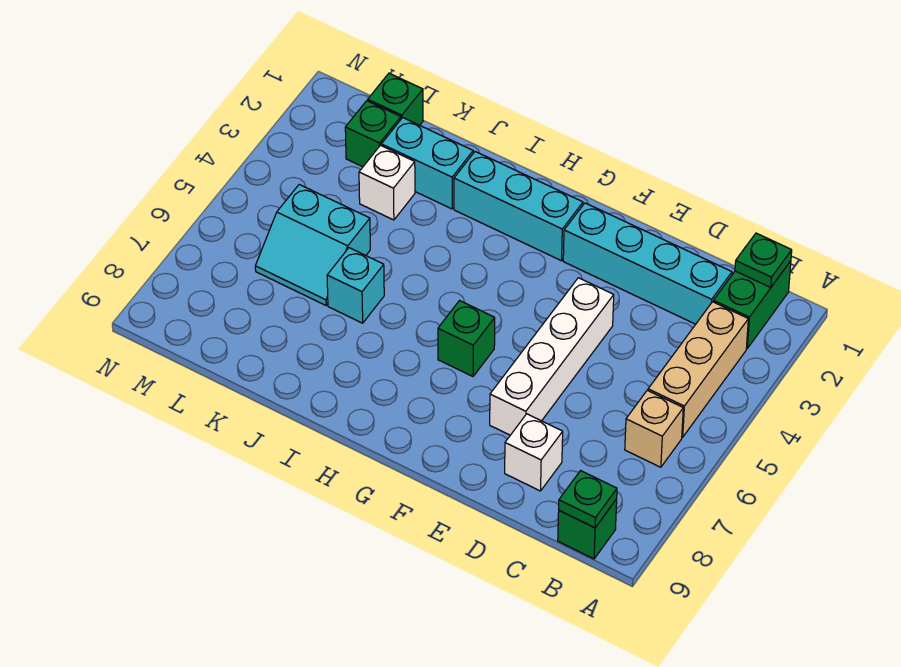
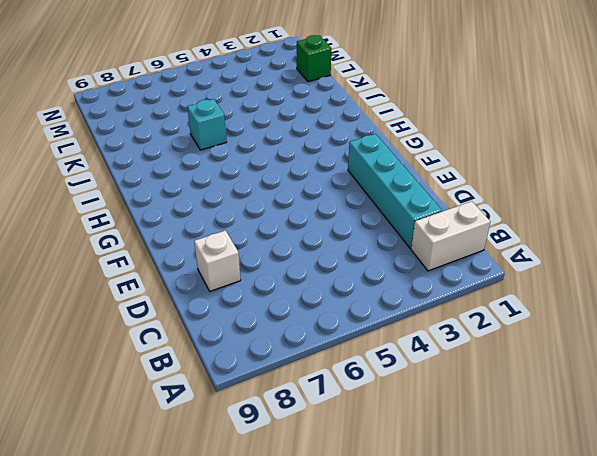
white 1x2 brick [411,201,490,271] -> green 1x2 brick [713,261,791,348]
none -> tan 1x3 brick [648,302,748,437]
none -> tan 1x1 brick [625,390,683,467]
none -> green 1x1 brick [558,499,617,559]

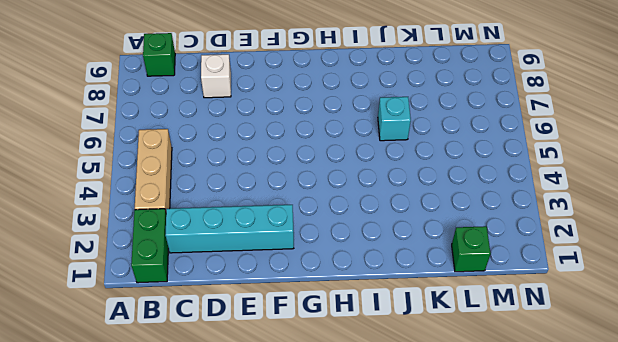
none -> tan 1x1 brick [625,390,683,467]
none -> white 1x4 brick [490,278,614,435]
none -> cyan 1x3 brick [454,152,583,261]

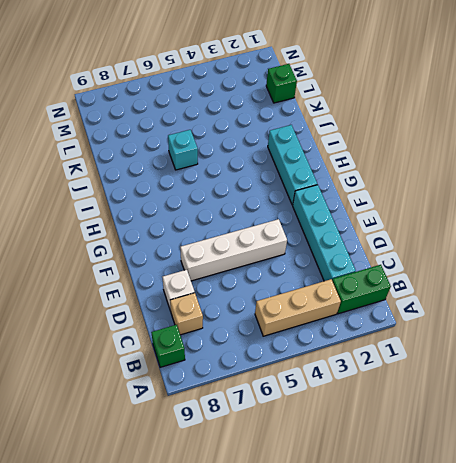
tan 1x1 brick [170,293,203,335] -> tan 1x1 brick moved to [625,390,683,467]
none -> green 1x1 brick [438,301,495,376]
none -> cyan 1x2 brick [381,118,473,209]
none -> white 1x1 brick [359,145,415,220]

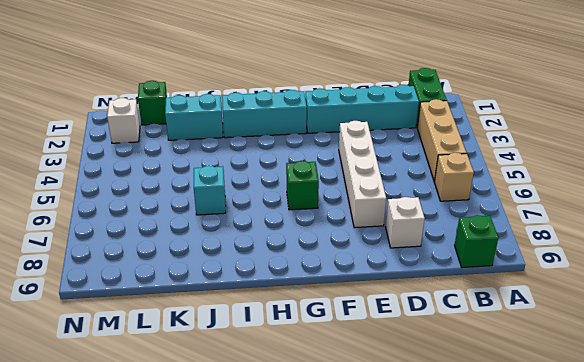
white 1x1 brick [107,98,140,143] -> white 1x1 brick moved to [359,145,415,220]
none -> cyan 2x2 slope [255,185,370,305]
none -> green 1x1 brick [345,101,401,167]
none -> green 1x1 plate [735,233,792,288]

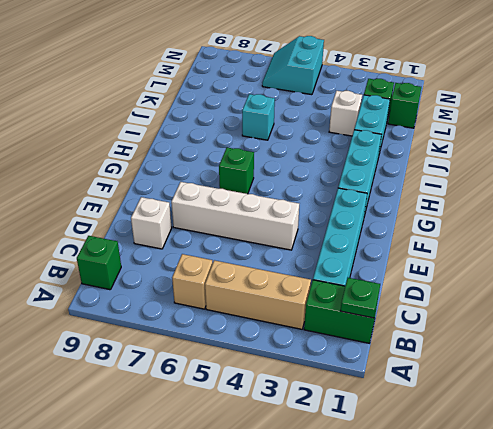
cyan 2x2 slope [262,36,324,95] -> cyan 2x2 slope moved to [255,185,370,305]
none -> green 1x1 plate [559,471,617,528]

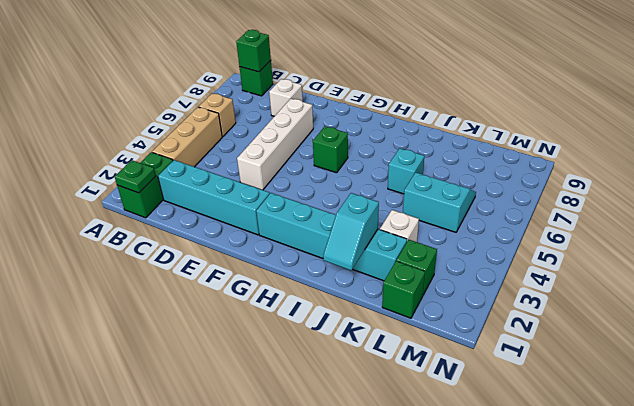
green 1x1 brick [236,30,271,72] -> green 1x1 plate [559,471,617,528]
cyan 1x2 slope [323,193,379,270] -> none

